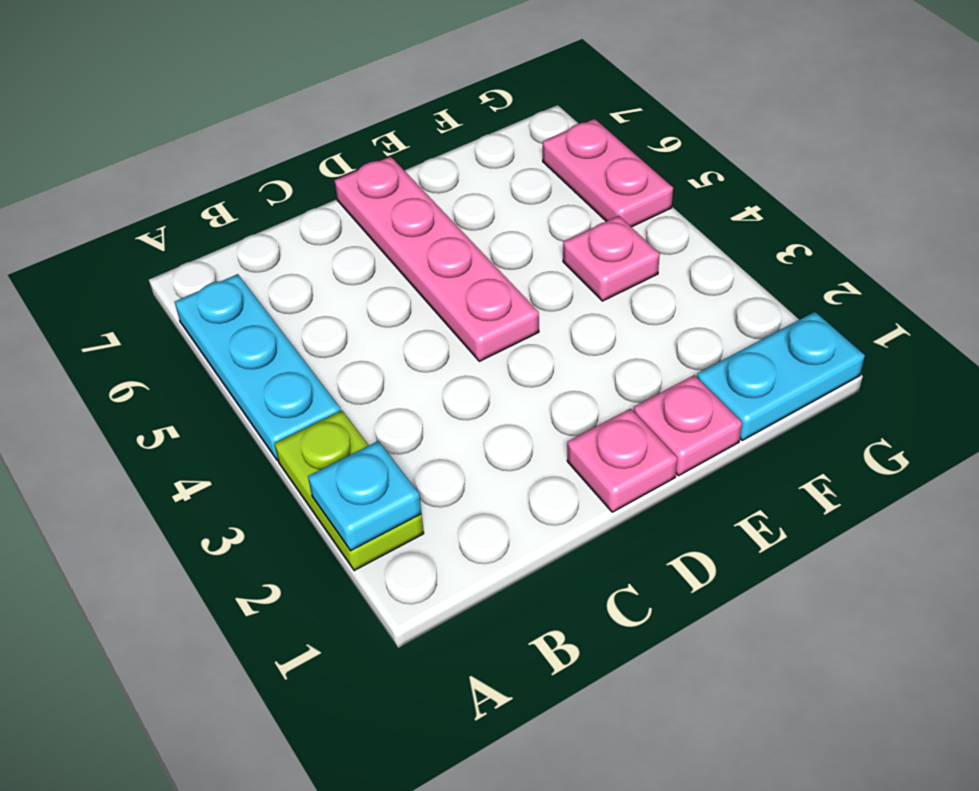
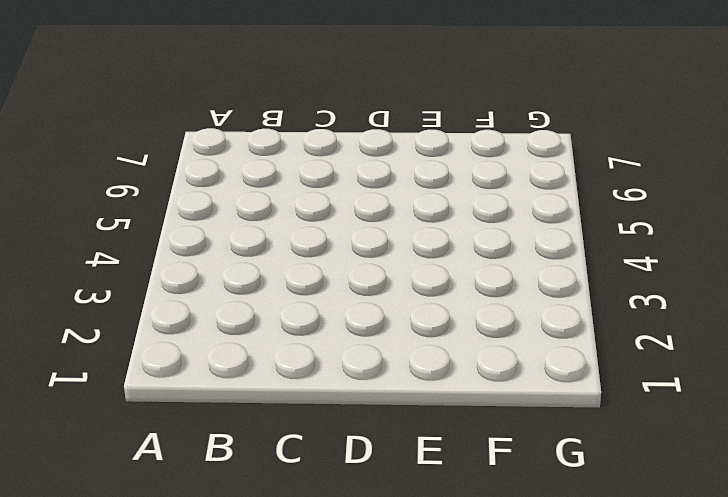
none -> lime 1x2 plate [274,411,424,571]
none -> cyan 1x3 plate [175,274,341,460]

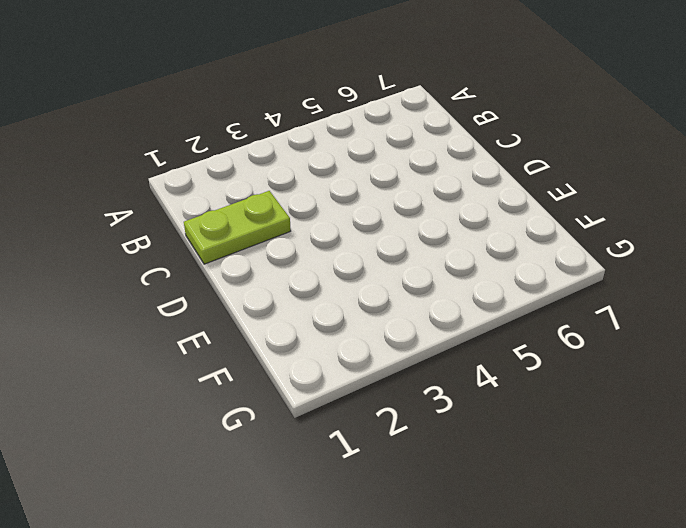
lime 1x2 plate [184,191,291,264] -> lime 1x2 plate moved to [274,411,424,571]
none -> cyan 1x3 plate [175,274,341,460]
none -> pink 1x1 plate [567,409,677,512]

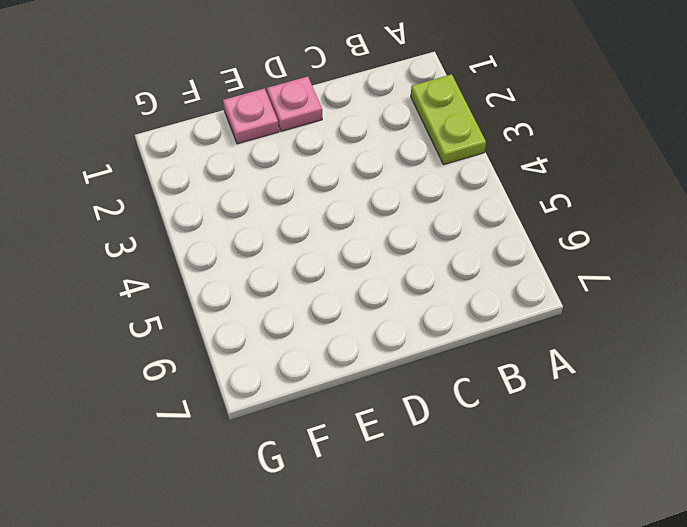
none -> cyan 1x3 plate [175,274,341,460]
none -> pink 1x4 plate [334,157,539,361]

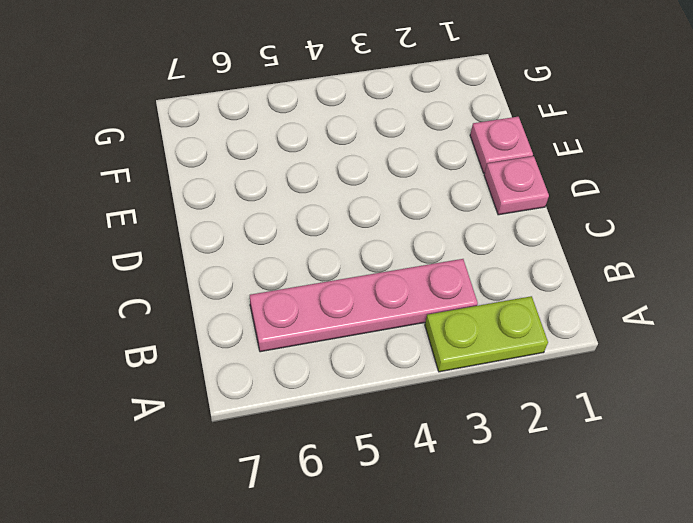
pink 1x4 plate [250,259,478,352] -> pink 1x4 plate moved to [334,157,539,361]
none -> cyan 1x3 plate [175,274,341,460]
none -> cyan 1x2 plate [697,312,865,440]

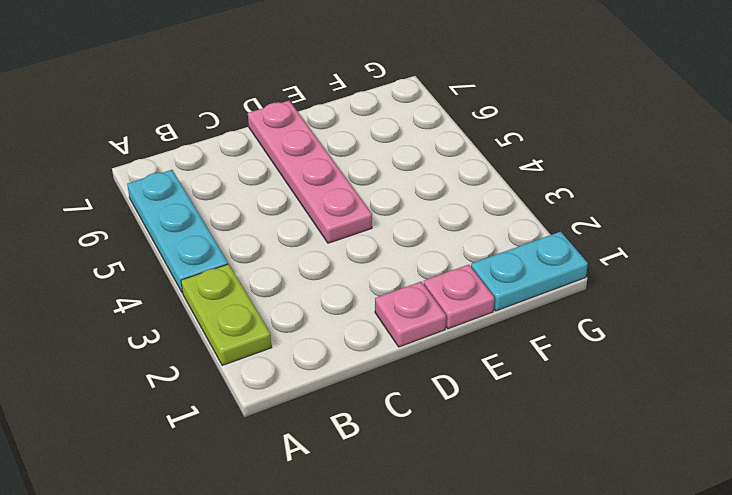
none -> pink 1x1 plate [563,216,660,301]
none -> pink 1x2 plate [543,119,673,227]

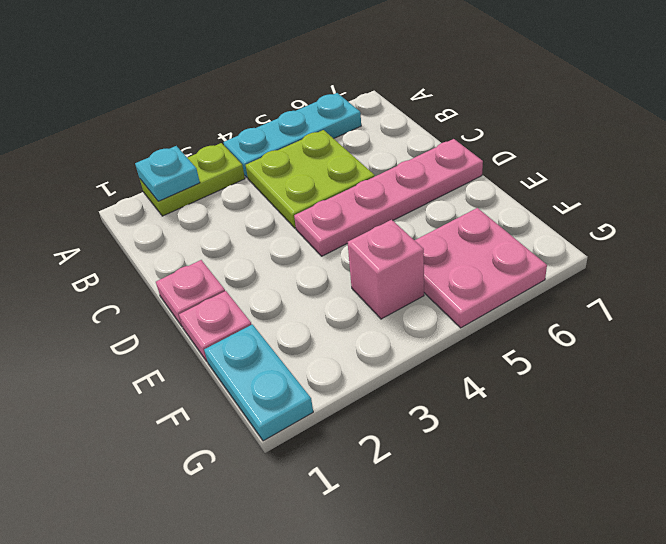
lime 2x2 plate [246,130,375,228] -> none
pink 1x1 brick [348,220,424,319] -> pink 1x1 plate [563,216,660,301]
pink 2x2 plate [415,208,547,328] -> pink 1x2 plate [543,119,673,227]

